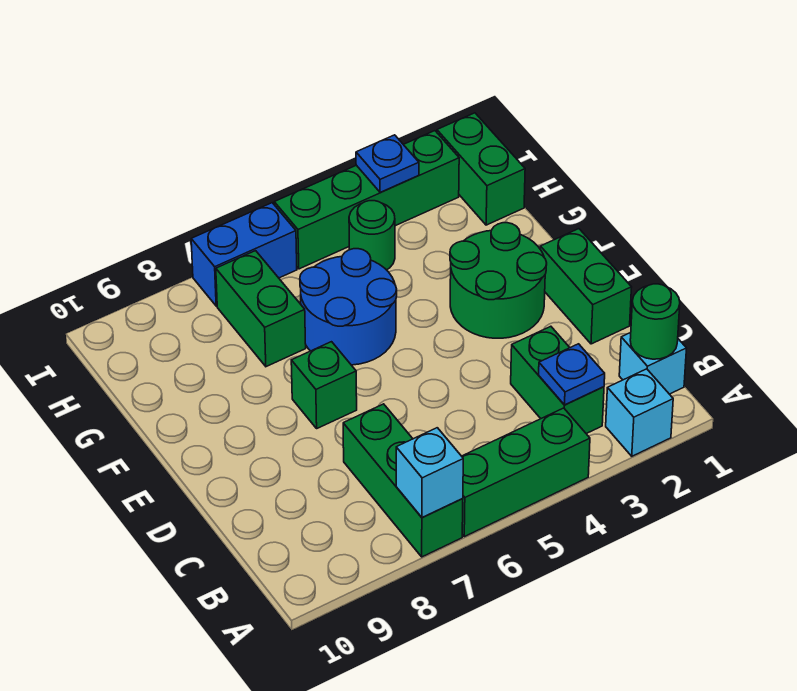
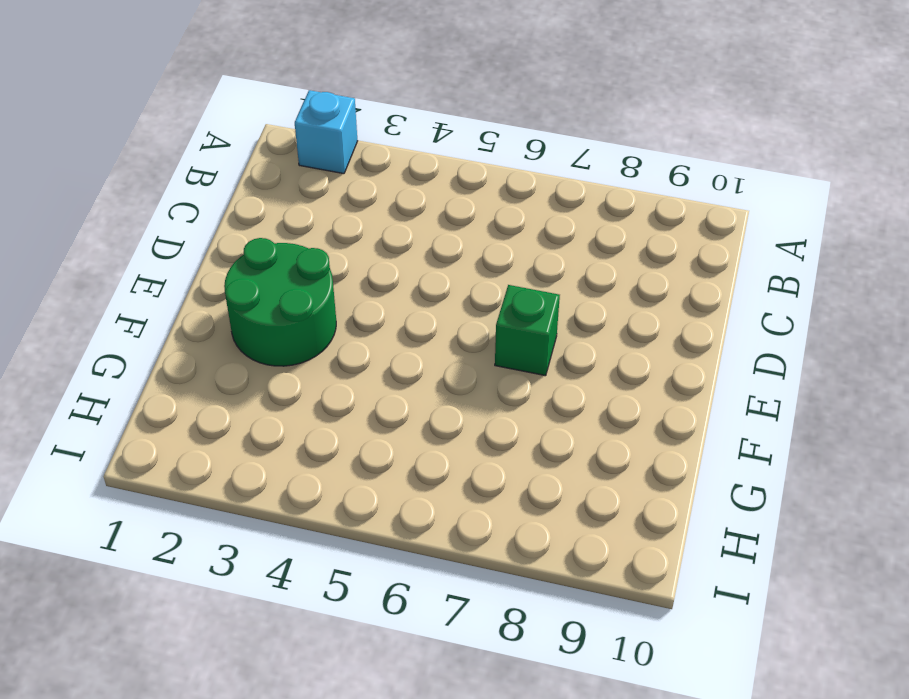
none -> green 1x3 brick [462,408,590,537]
none -> green 1x3 brick [343,404,463,557]
none -> cyan 1x1 brick [619,333,687,394]

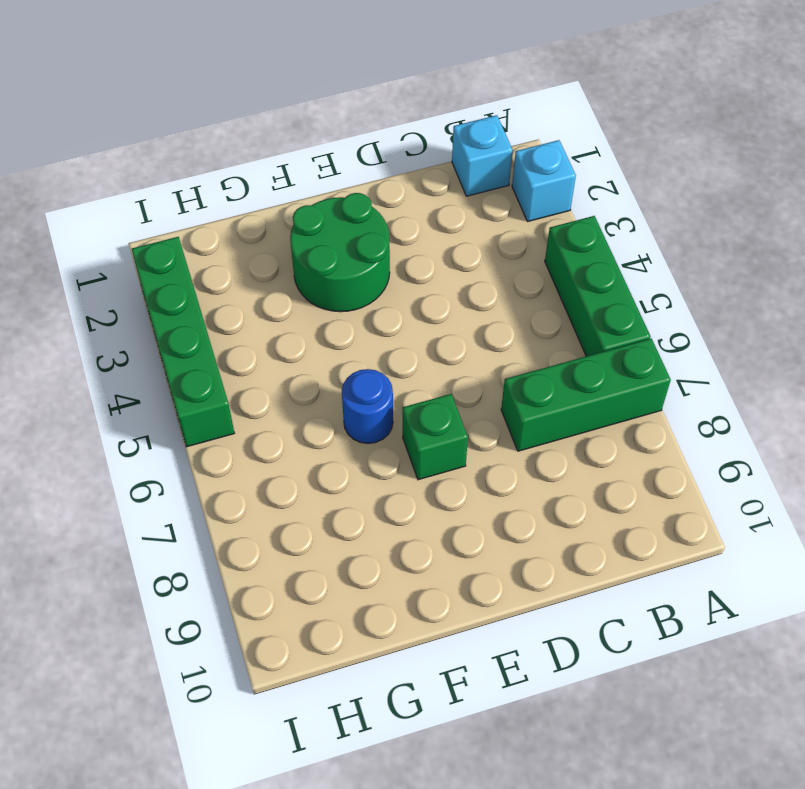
blue 1x1 round brick [342,369,393,443] -> blue 2x2 round brick [300,249,397,365]
none -> green 1x2 brick [511,326,604,434]
none -> green 1x2 brick [540,229,632,344]
none -> green 1x2 brick [216,251,306,367]

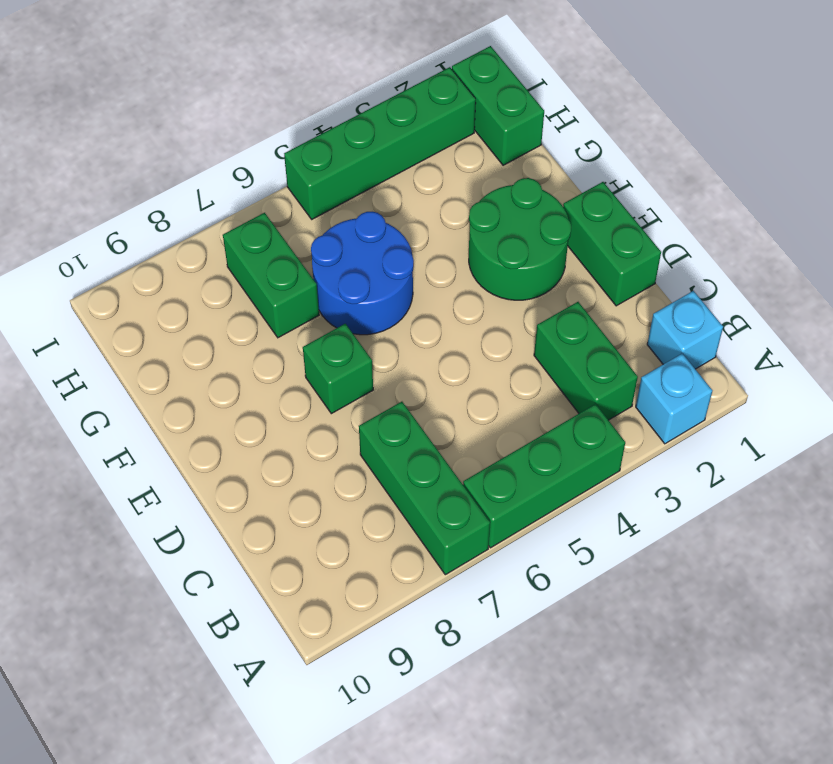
none -> green 1x1 round brick [349,201,395,270]
none -> blue 1x2 brick [191,203,297,306]
none -> cyan 1x1 brick [396,428,463,517]

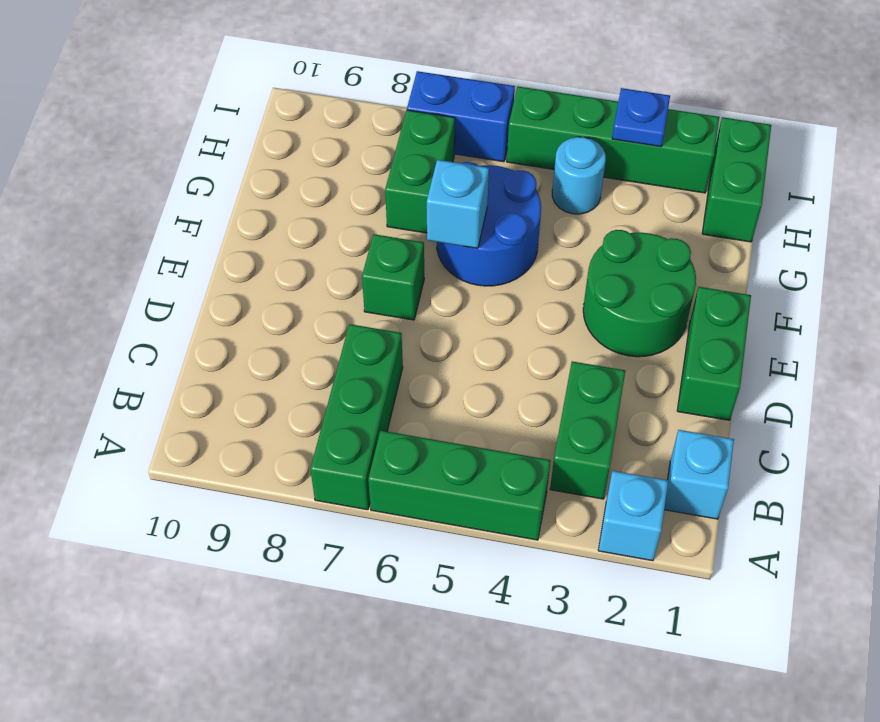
cyan 1x1 brick [427,160,489,248] -> cyan 1x1 brick moved to [396,428,463,517]
cyan 1x1 round brick [552,137,606,214] -> green 1x1 round brick [349,201,395,270]
none -> green 1x1 round brick [630,284,680,359]
none -> blue 1x1 plate [539,344,605,405]

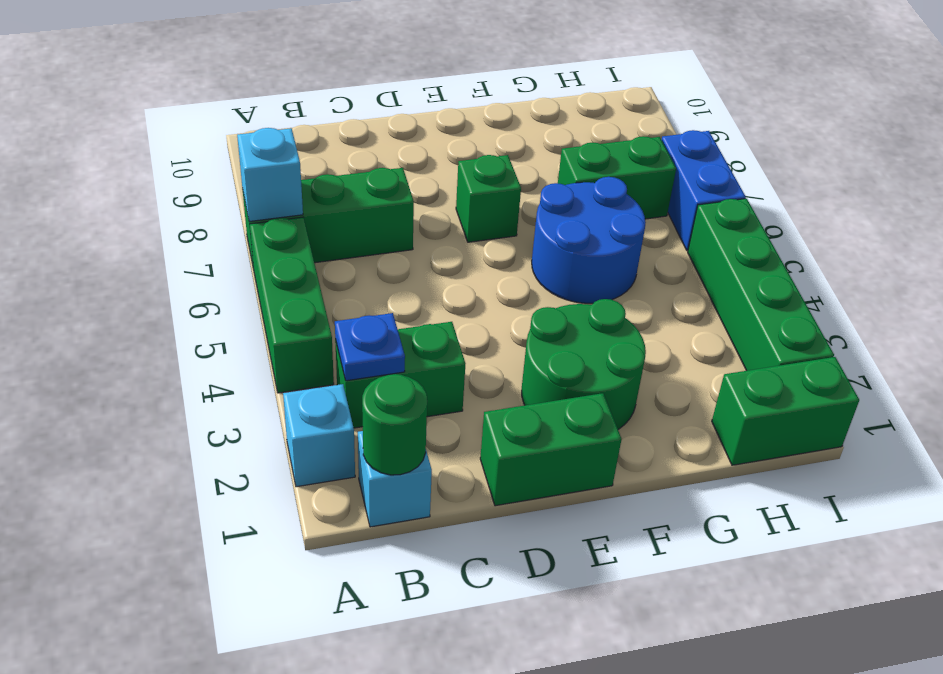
none -> green 1x1 round brick [349,201,395,270]
none -> blue 1x1 plate [356,135,419,192]

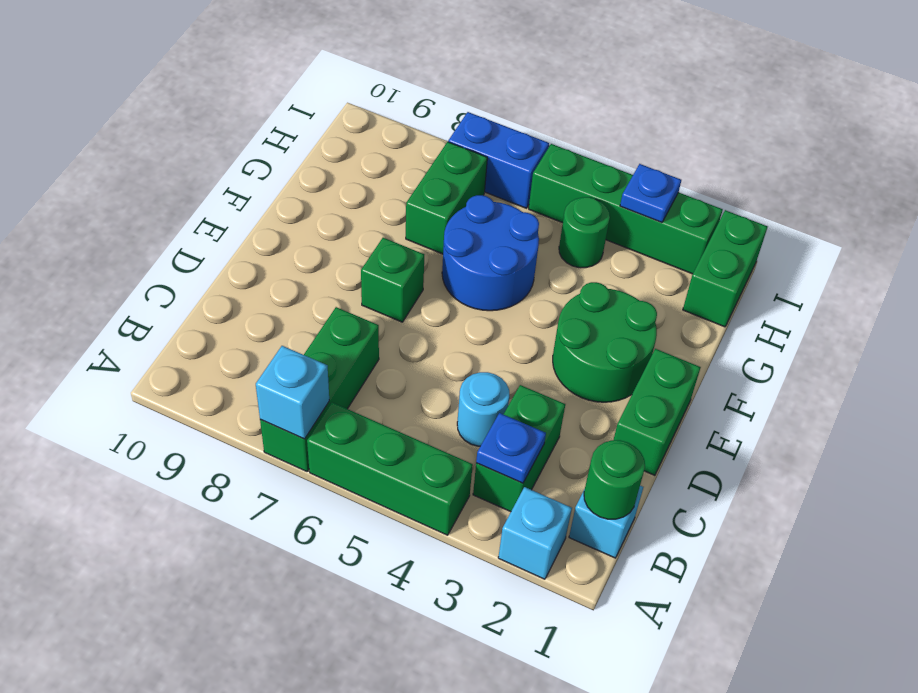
cyan 1x1 round brick [457,372,509,446] -> none

